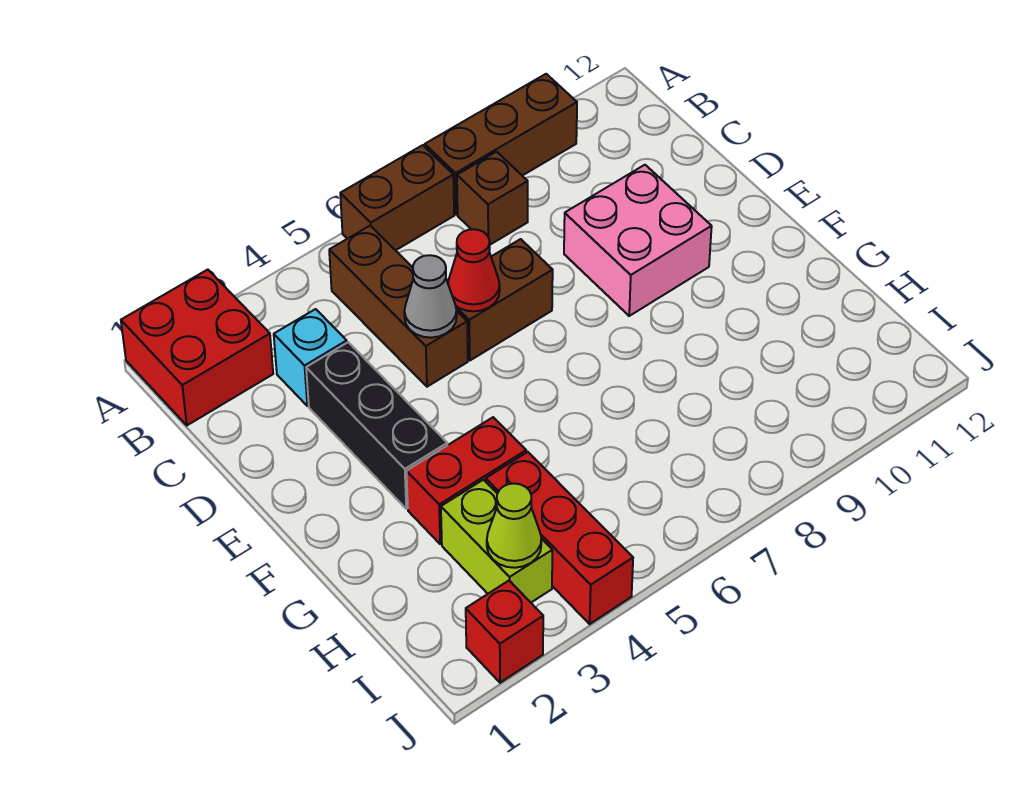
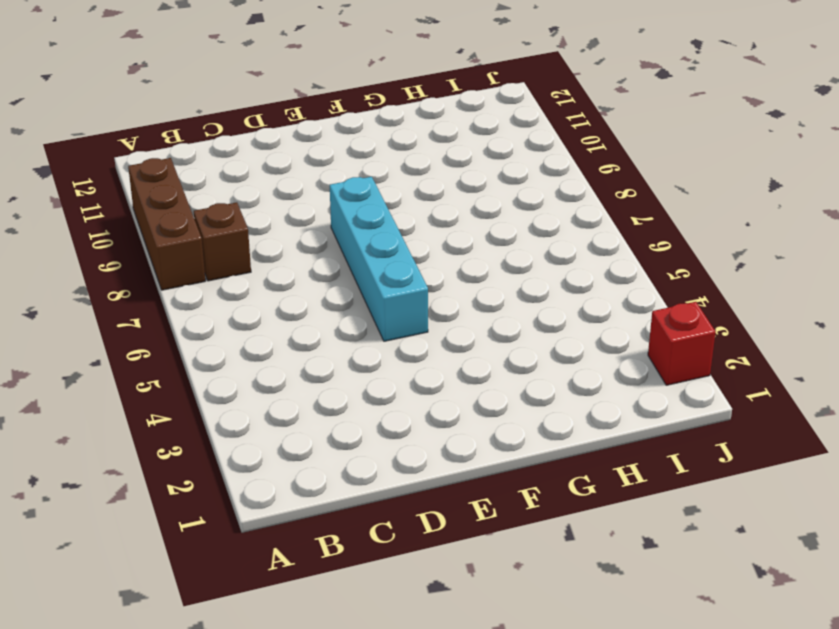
cyan 1x4 brick [330,177,428,341] -> none
none -> red 2x2 brick [121,270,273,425]
none -> brown 1x2 brick [340,145,454,250]
none -> brown 1x3 brick [329,226,468,387]

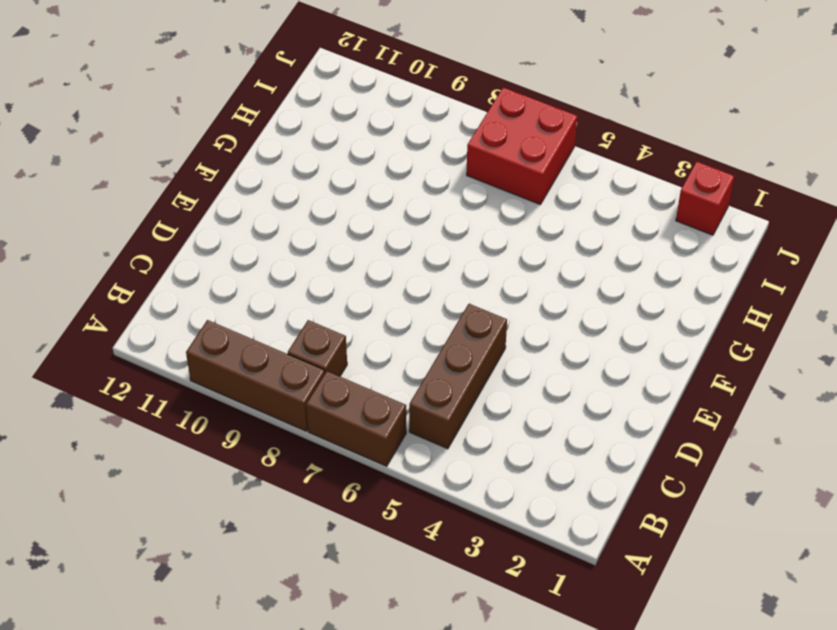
red 2x2 brick [467,87,577,205] -> red 2x2 brick moved to [121,270,273,425]
none -> cyan 1x1 brick [274,309,347,406]
none -> black 1x3 brick [306,342,447,509]
none -> brown 1x2 brick [456,239,553,360]

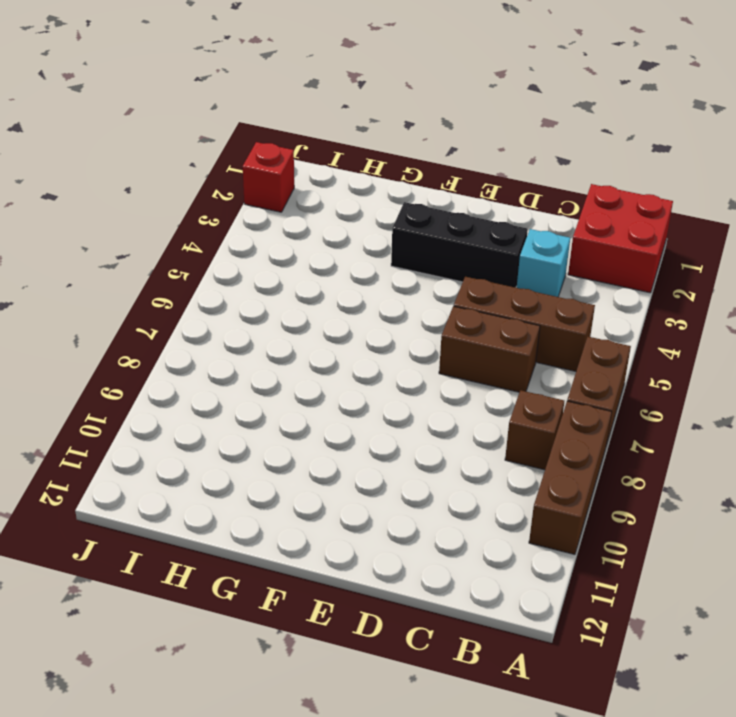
brown 1x2 brick [439,306,540,392] -> brown 1x2 brick turned to [456,239,553,360]
none -> pink 2x2 brick [564,165,712,316]
none -> red 1x2 brick [406,417,526,544]
none -> lime 1x2 brick [441,480,552,602]

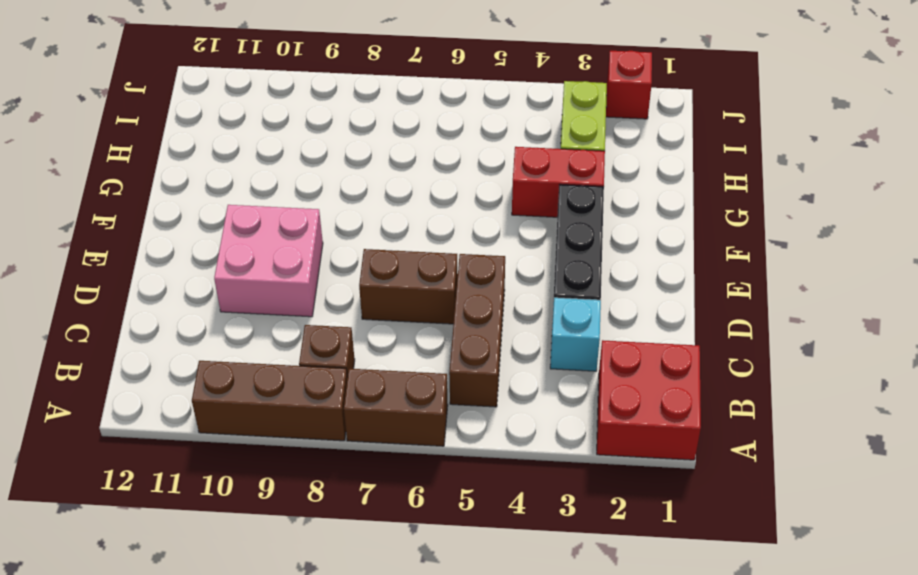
none -> red 1x3 brick [486,452,633,624]
none -> grey 1x1 cone [404,255,457,338]
none -> red 1x1 cone [448,229,500,311]

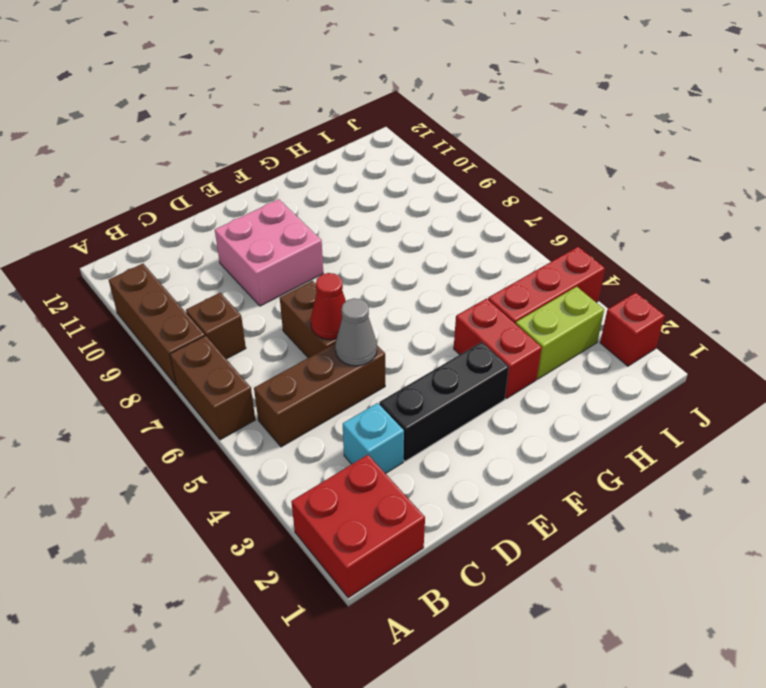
none -> lime 1x1 cone [487,483,541,568]

